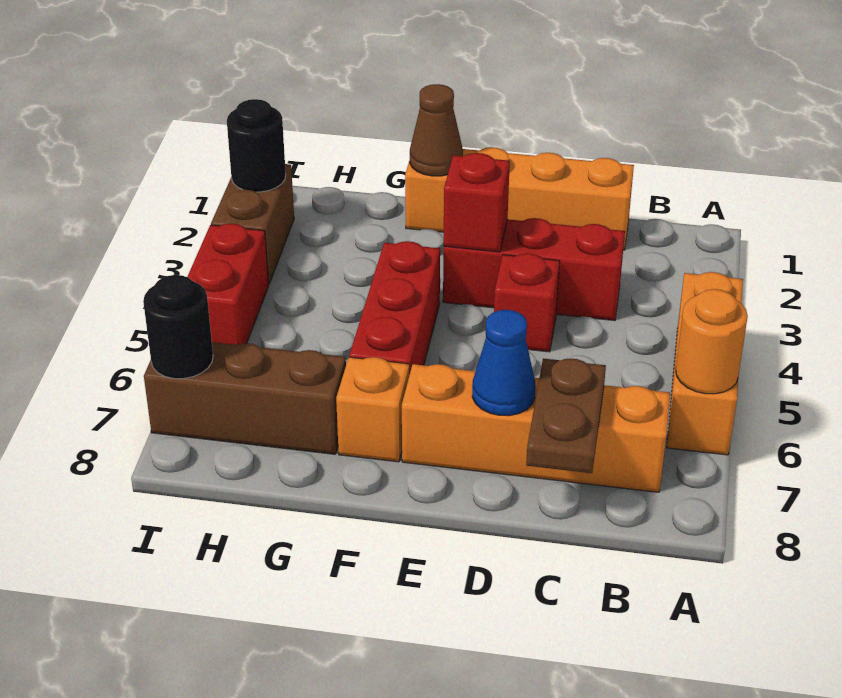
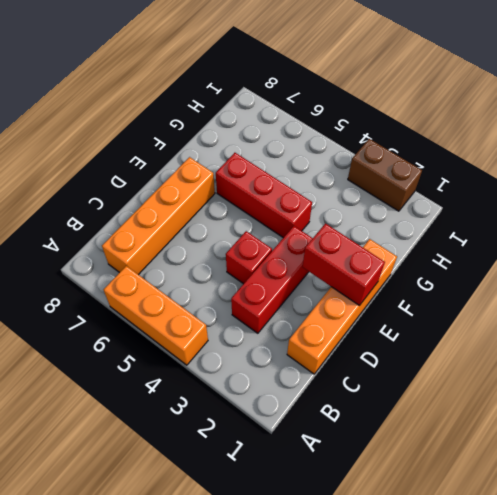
red 1x2 brick [303,224,385,306] -> red 1x2 brick moved to [187,224,269,345]
none -> orange 1x1 brick [336,357,409,462]
none -> brown 1x3 brick [144,342,346,454]
none -> orange 1x1 round brick [676,289,748,394]

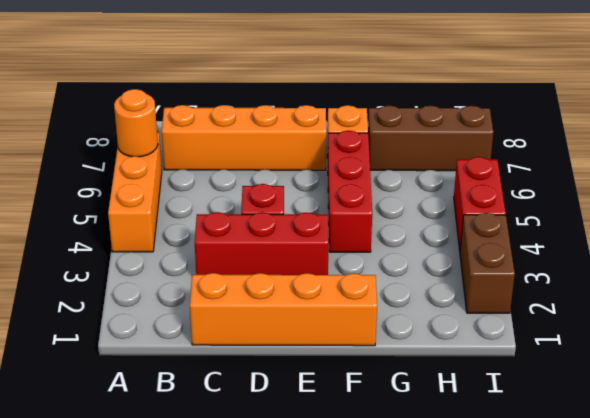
none -> brown 1x2 plate [526,358,606,473]
none -> blue 1x1 cone [472,310,536,416]
none -> red 1x1 brick [444,153,510,252]

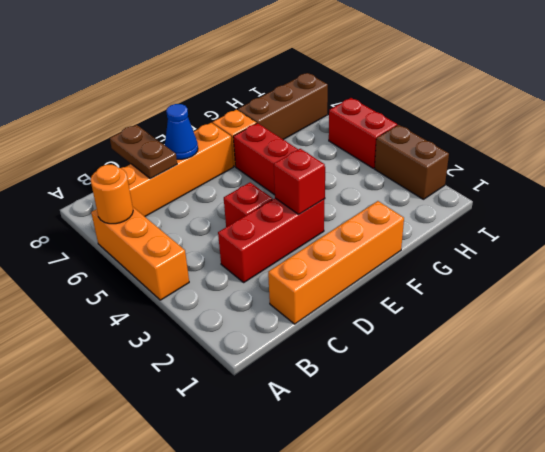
none -> brown 1x1 cone [410,84,463,176]
none -> black 1x1 round brick [227,99,286,192]
none -> black 1x1 round brick [143,275,213,379]

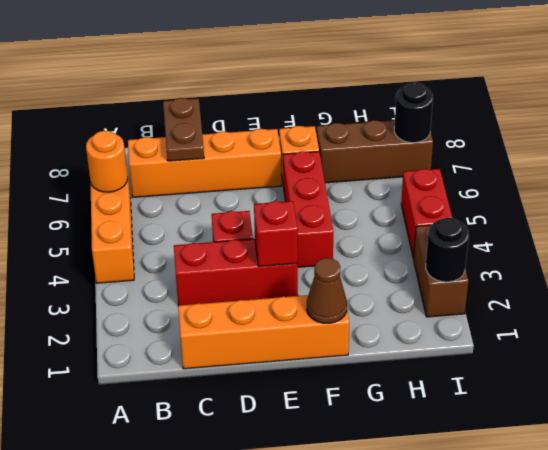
none -> blue 1x1 cone [472,310,536,416]

